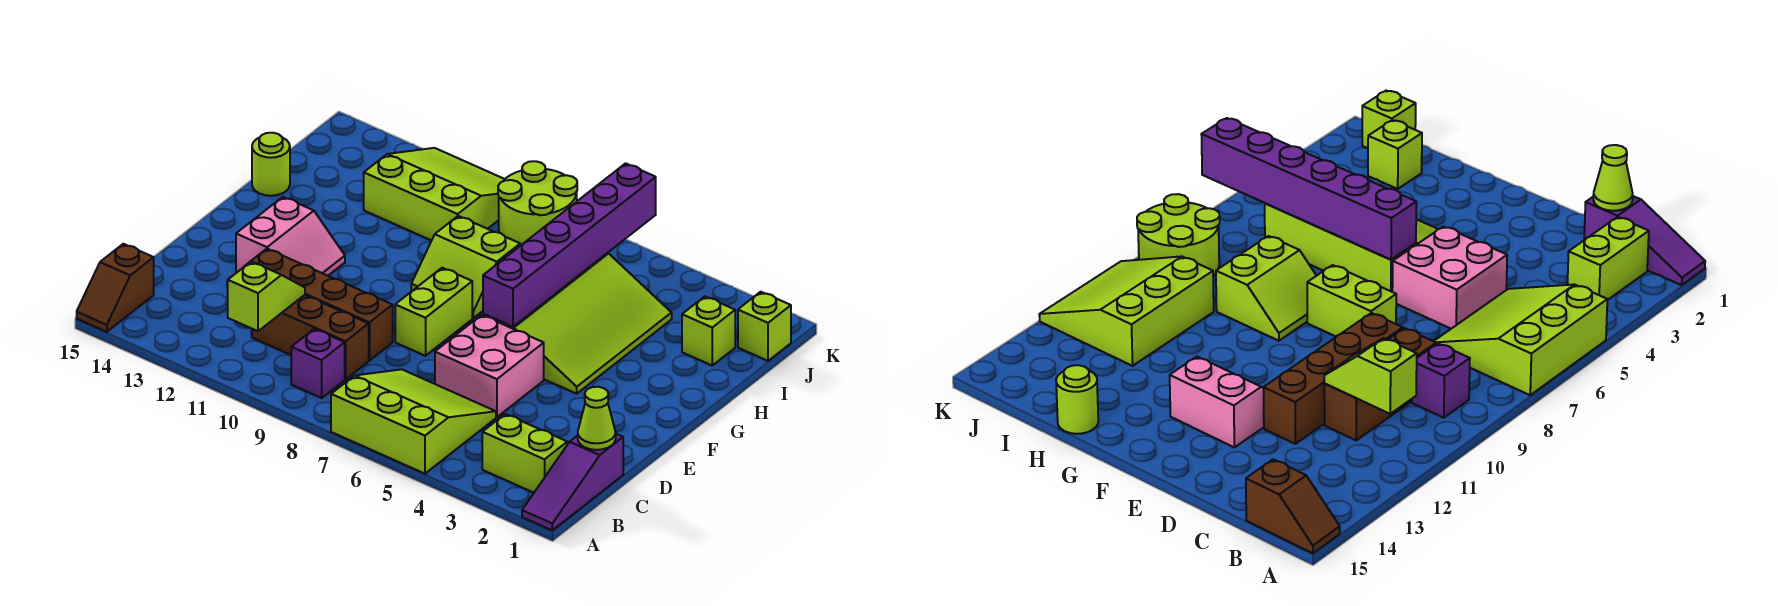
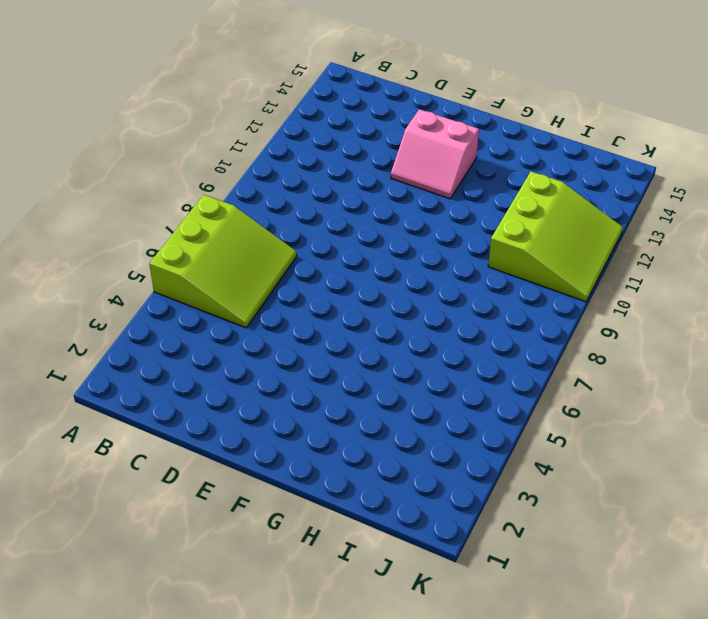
none -> purple 1x3 slope [522,434,623,530]
none -> brown 1x2 slope [77,244,154,332]
none -> lime 1x2 brick [482,414,567,493]

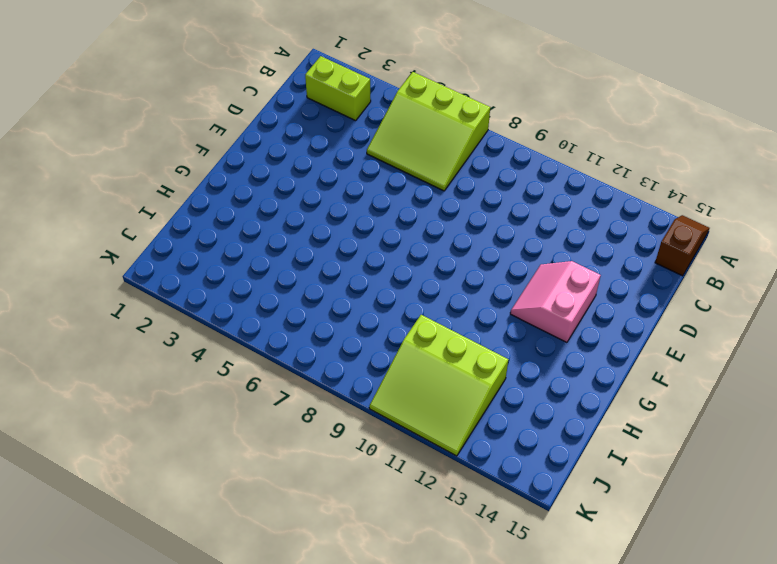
none -> purple 1x3 slope [522,434,623,530]
none -> purple 1x1 brick [291,329,345,398]
none -> brown 1x3 brick [252,295,369,379]

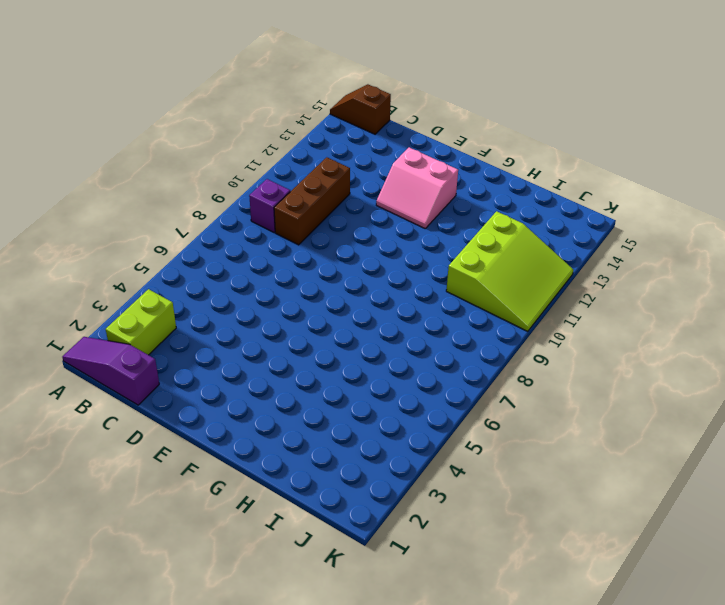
none -> lime 3x3 slope [331,369,496,474]
none -> pink 2x2 brick [435,315,544,417]
none -> brown 1x4 brick [244,249,393,360]

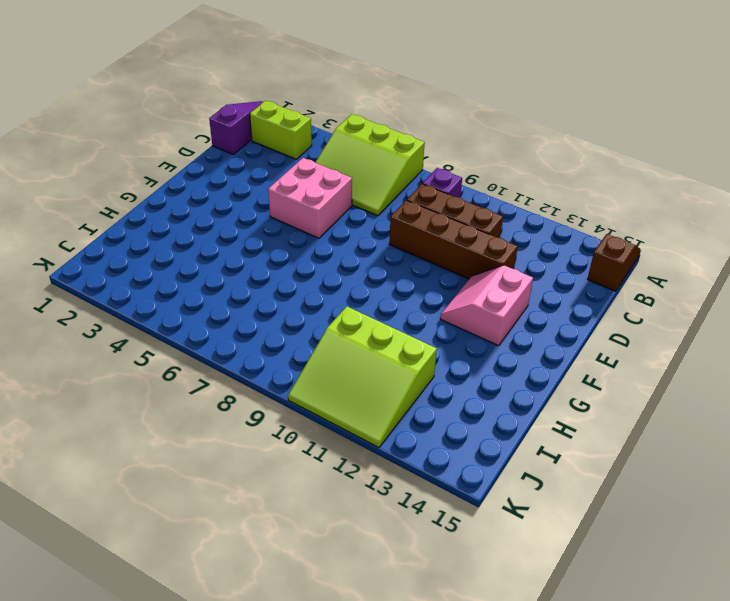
none -> lime 1x2 brick [395,268,472,356]
none -> lime 3x4 slope [483,253,672,394]
none -> lime 2x2 slope [411,216,520,318]

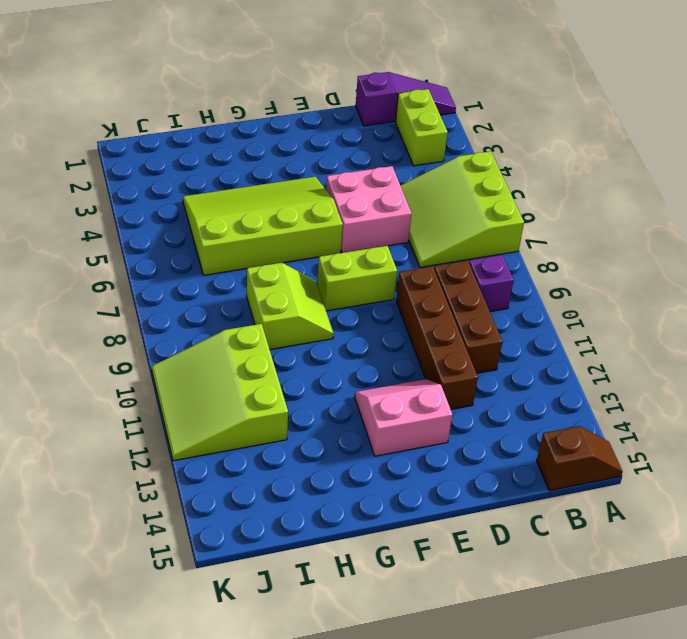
none -> lime 1x1 round brick [252,133,290,196]
none -> lime 1x1 brick [682,297,735,365]
none -> lime 1x1 brick [738,292,791,361]

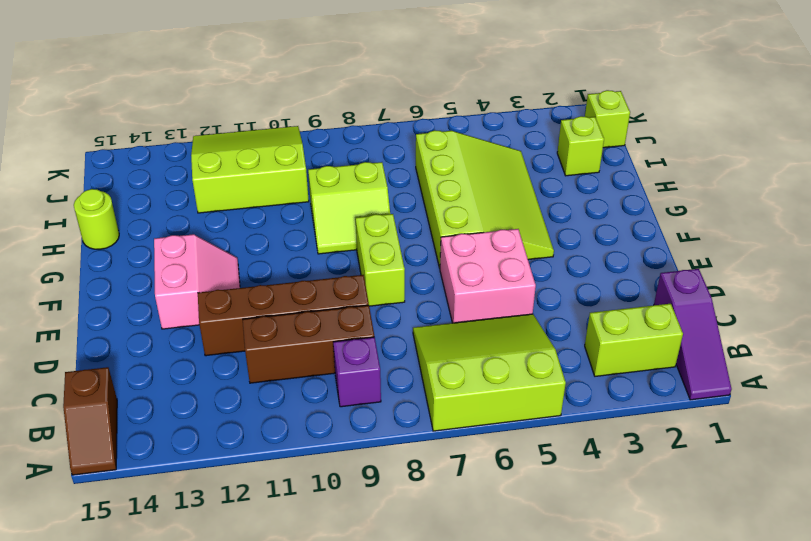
none -> lime 2x2 round brick [498,161,577,246]
none -> lime 1x2 slope [228,262,305,331]
none -> lime 1x1 cone [578,387,616,450]

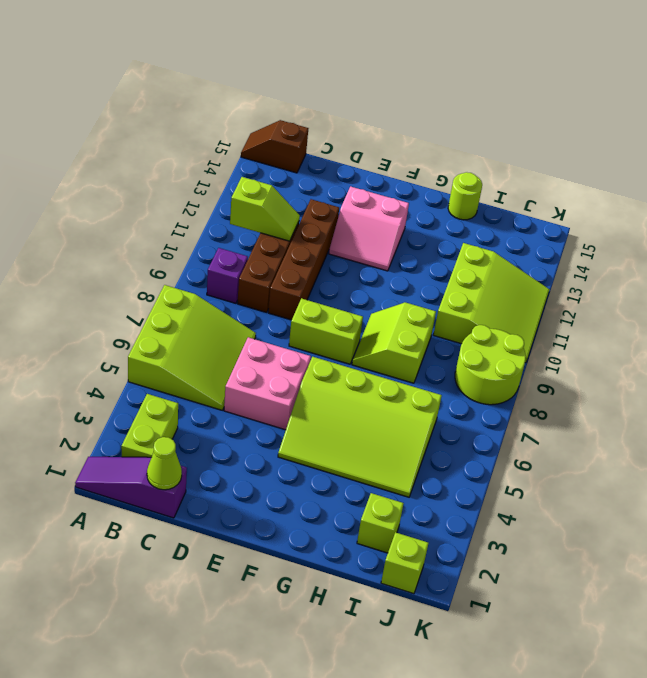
none -> purple 1x6 brick [483,163,656,327]

